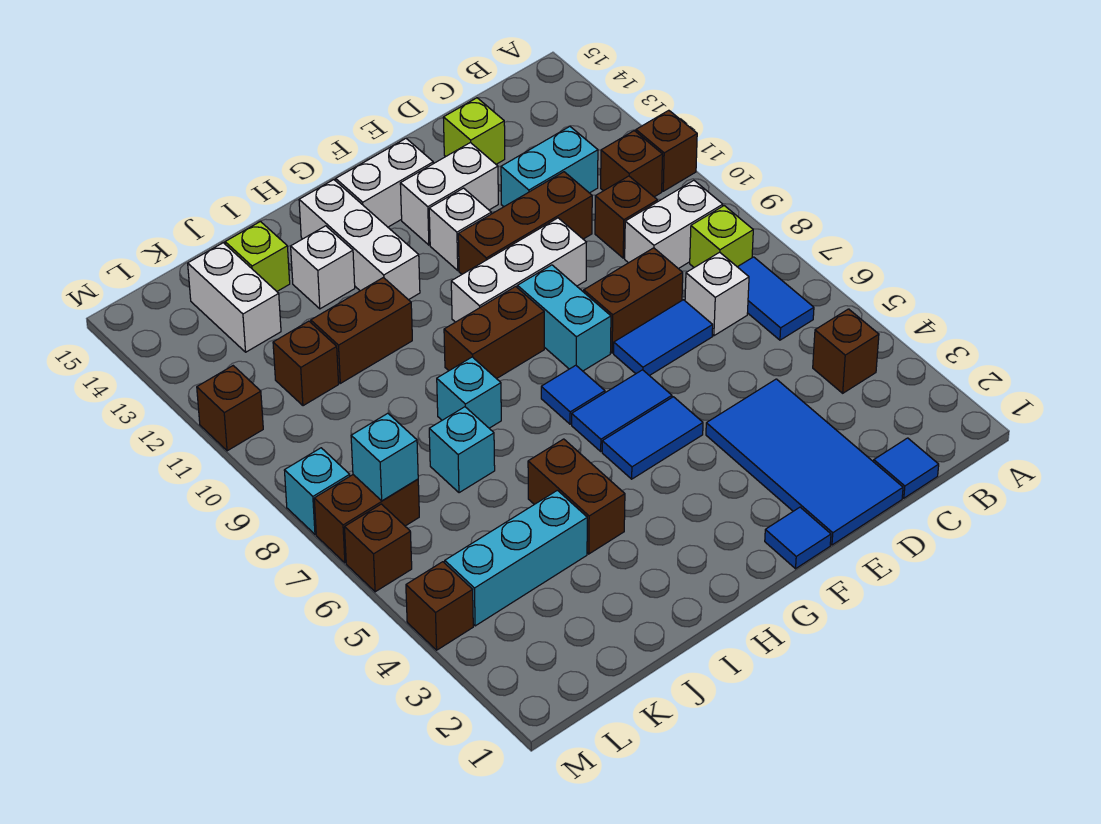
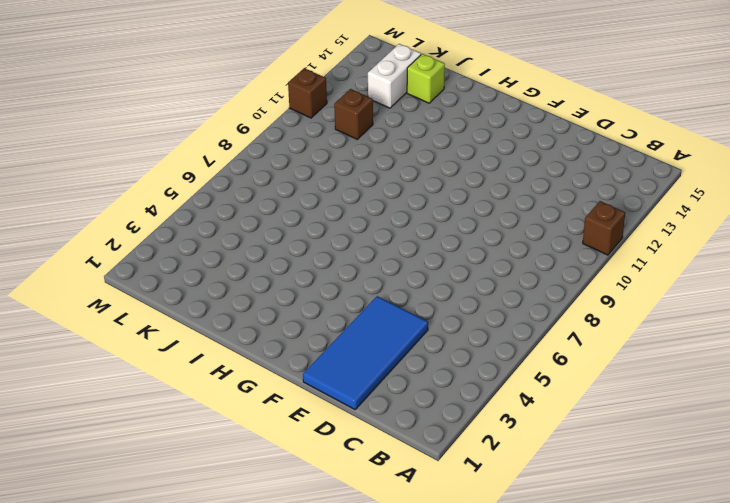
none -> brown 1x1 brick [813,309,879,393]
none -> blue 1x2 tile [738,257,814,340]
none -> lime 1x1 brick [690,206,753,267]
none -> white 1x2 brick [625,180,723,269]

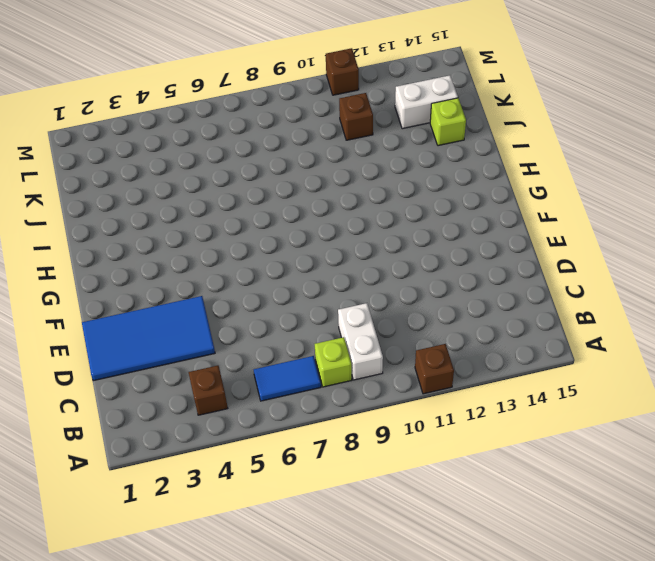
none -> brown 1x1 brick [601,131,663,197]
none -> blue 1x1 tile [874,438,939,498]
none -> white 1x1 brick [685,252,749,336]
none -> brown 1x1 brick [595,176,657,258]

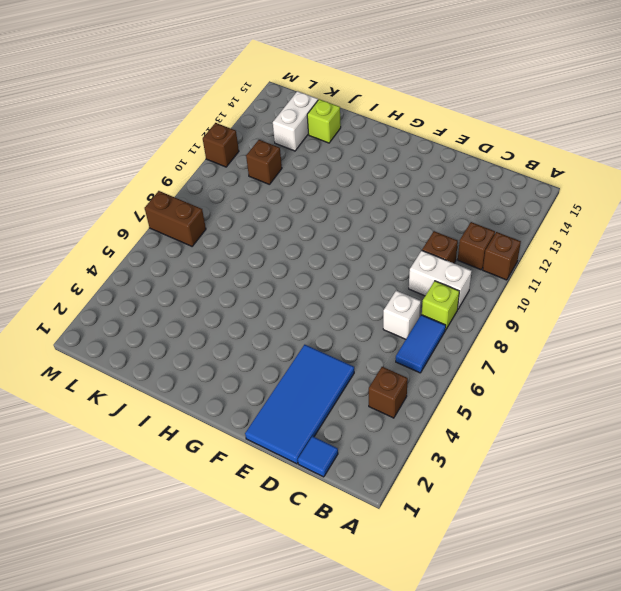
none -> cyan 1x2 brick [501,127,598,207]
none -> blue 1x2 tile [614,300,713,376]
none -> brown 1x2 brick [584,248,683,353]
none -> brown 1x3 brick [458,172,592,274]

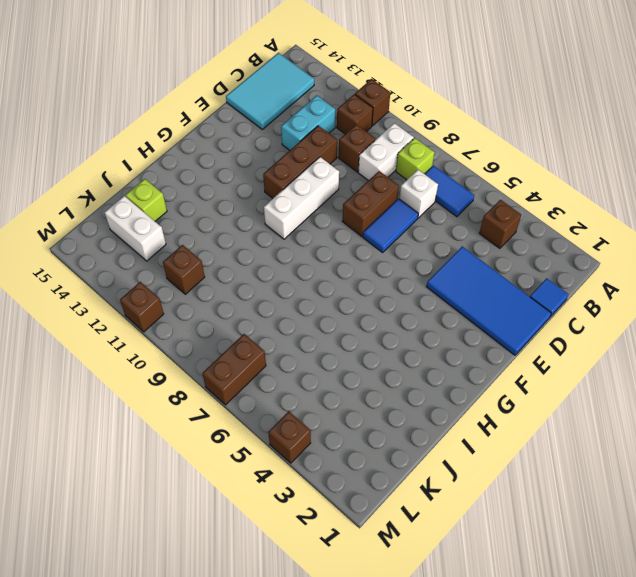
cyan 2x3 tile [226,53,314,129] -> lime 1x1 brick [443,98,505,164]
none -> white 1x2 brick [400,143,498,245]
none -> blue 1x1 tile [765,507,831,569]
none -> blue 1x2 tile [602,397,703,479]
none -> blue 1x2 tile [572,370,672,451]

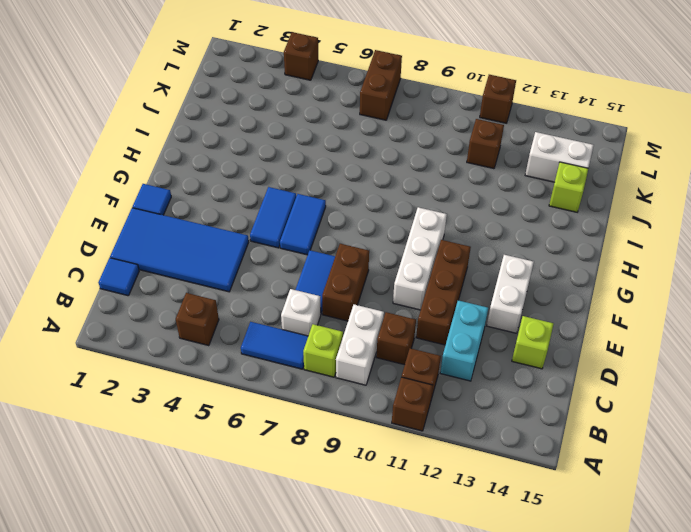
none -> cyan 1x2 brick [517,265,611,371]
none -> white 1x1 brick [429,188,491,270]
none -> white 1x2 brick [336,139,433,227]
none -> blue 1x1 tile [541,365,605,424]

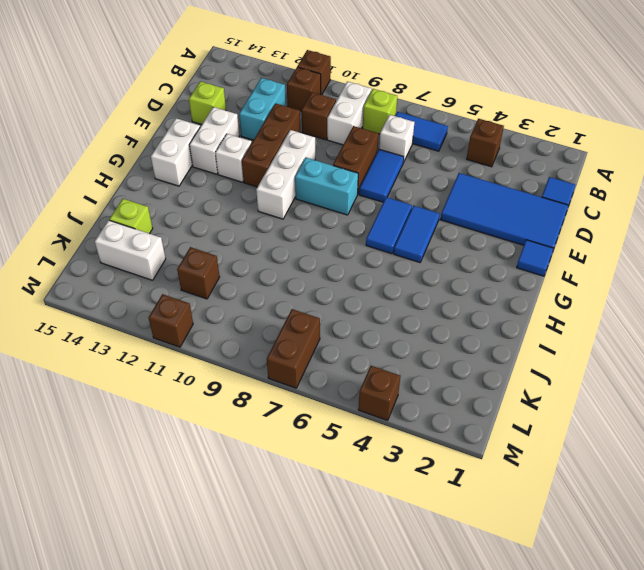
none -> blue 1x1 tile [541,365,605,424]
none -> brown 1x2 brick [444,287,544,379]
none -> white 1x3 brick [299,180,420,300]
none -> brown 1x2 brick [528,439,625,554]

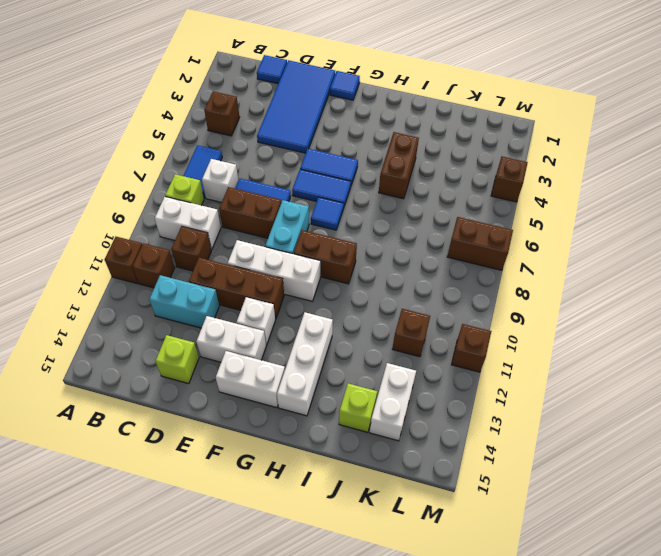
none -> cyan 1x1 brick [437,357,501,428]
none -> brown 1x2 brick [311,278,412,383]
none -> white 1x1 brick [291,226,355,309]
none -> cyan 1x3 brick [445,490,587,626]

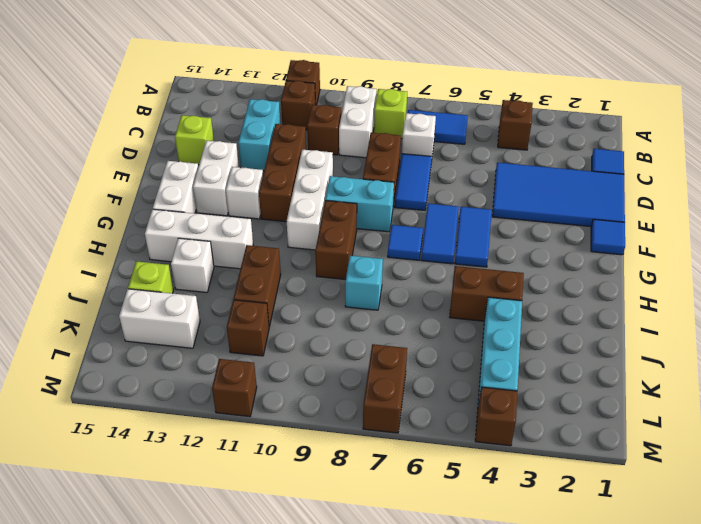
none -> cyan 1x1 brick [429,407,495,493]
none -> brown 1x1 brick [345,504,412,592]
none -> cyan 1x1 brick [284,448,350,534]
none -> cyan 1x1 brick [351,413,418,501]

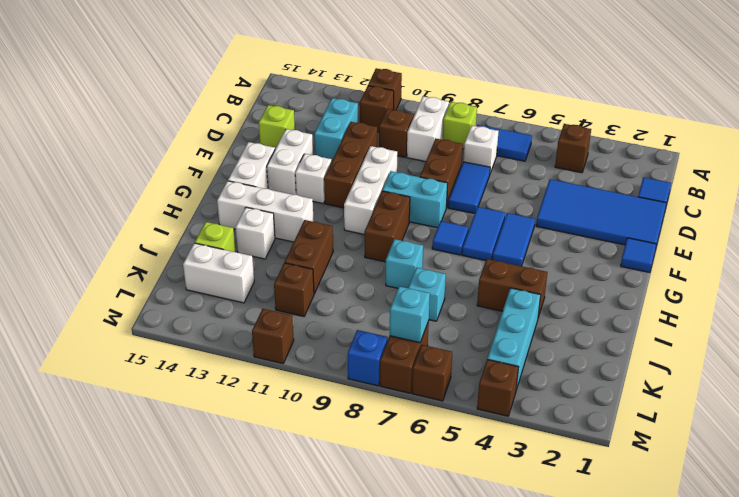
blue 1x1 brick [348,330,388,386] -> cyan 1x1 brick [284,448,350,534]

